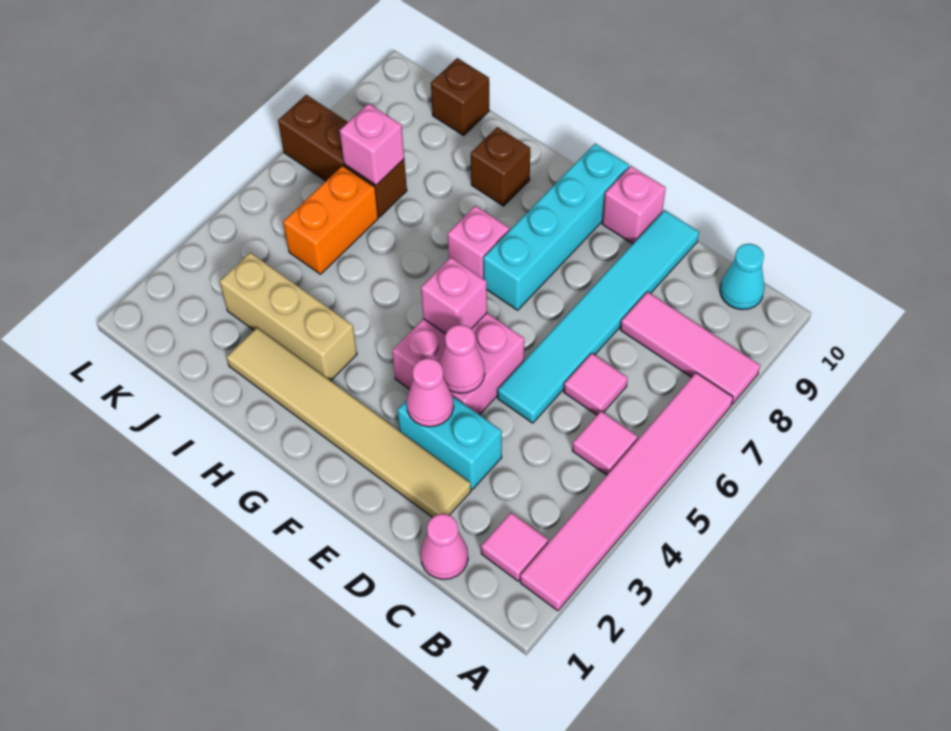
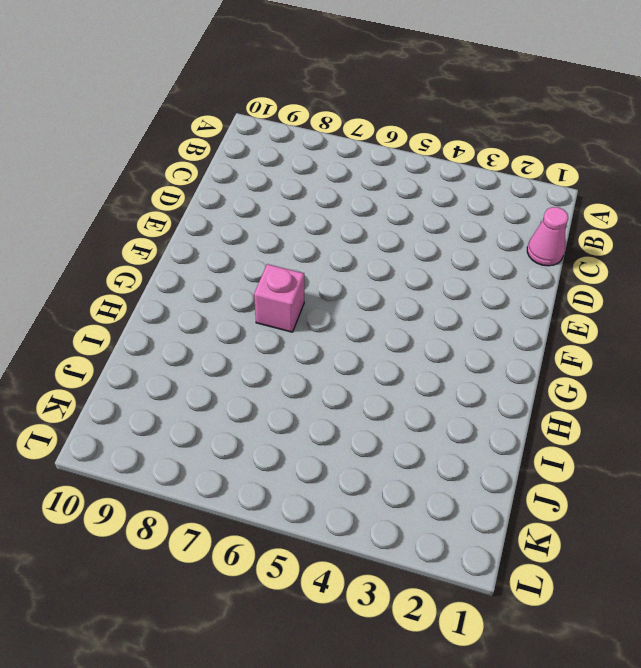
none -> pink 1x6 tile [520,373,733,611]
none -> pink 1x3 tile [620,292,760,404]
none -> pink 1x1 tile [481,513,548,581]

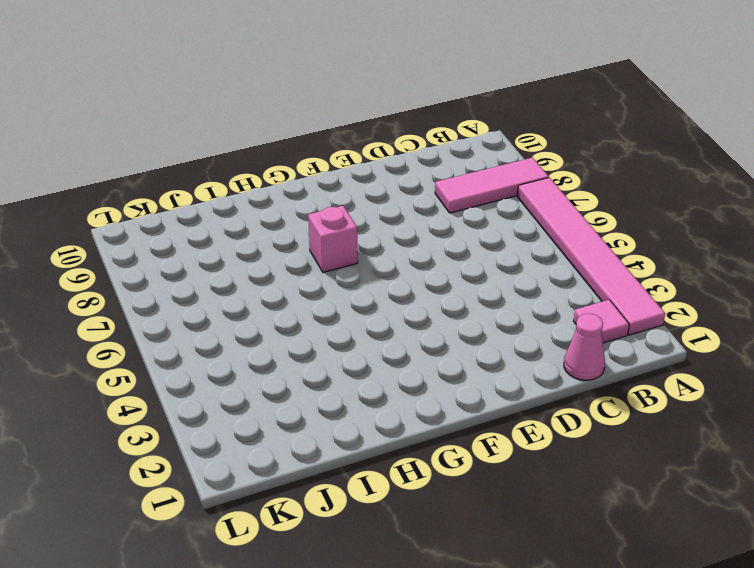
none -> pink 1x1 tile [572,411,638,475]
none -> cyan 1x1 cone [720,244,765,310]
none -> pink 1x1 tile [564,353,628,415]

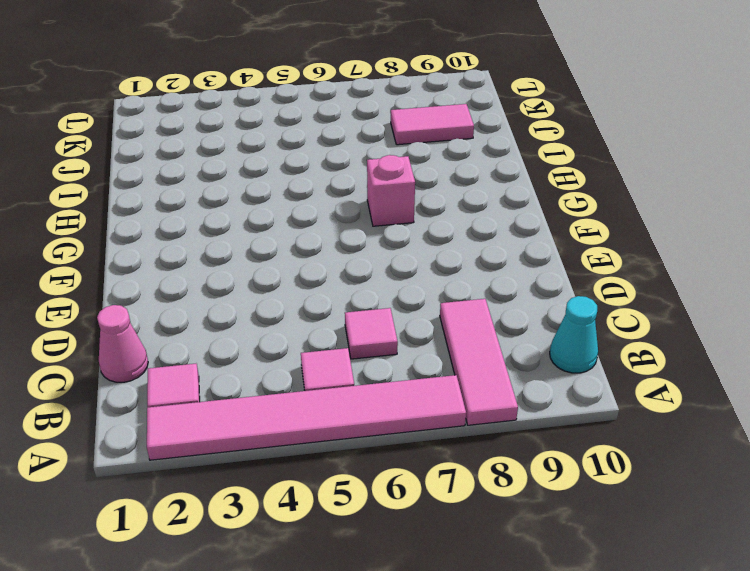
pink 1x2 tile [391,104,474,145] -> none
none -> tan 1x6 tile [227,328,471,518]
none -> cyan 1x2 brick [397,397,502,489]
none -> cyan 1x6 tile [497,210,699,423]

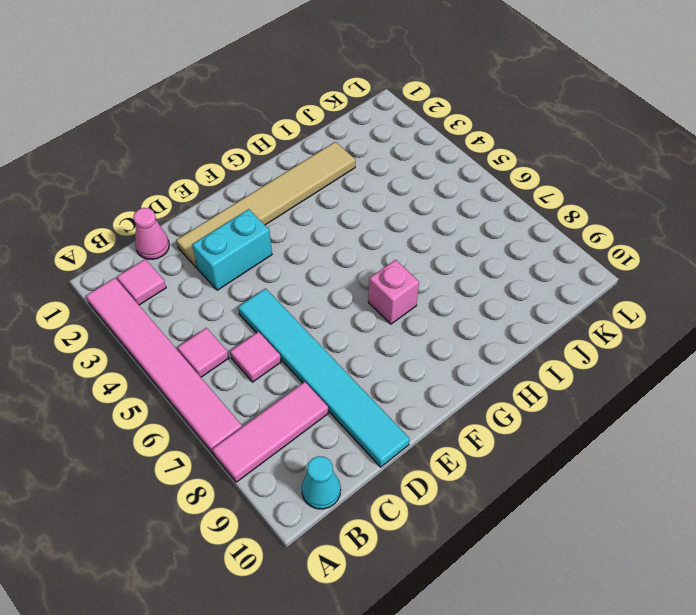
none -> pink 2x2 brick [392,313,524,415]
none -> pink 1x1 brick [602,166,666,244]
none -> cyan 1x4 brick [483,144,629,310]

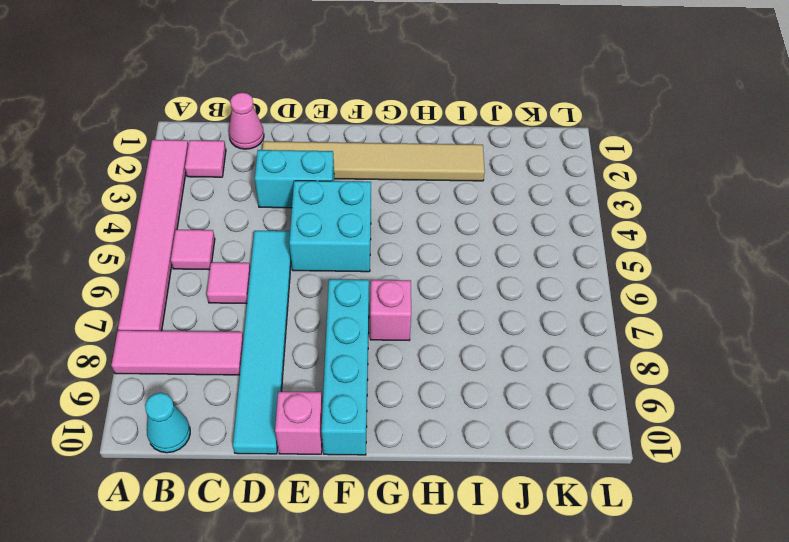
cyan 2x2 brick [289,181,371,272] -> pink 2x2 brick [392,313,524,415]
none -> tan 1x3 brick [220,253,357,381]
none -> brown 1x1 brick [471,127,530,206]
none -> orange 1x2 brick [283,166,378,274]

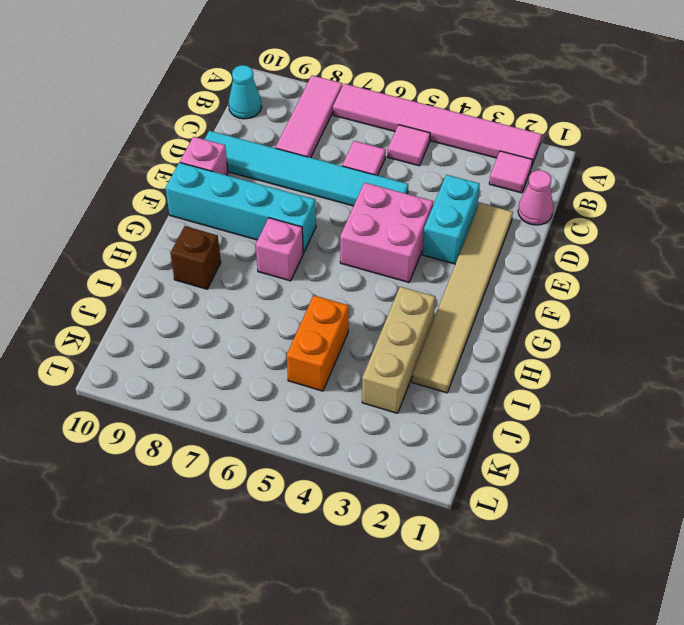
orange 1x2 brick [287,295,349,391] -> orange 1x2 brick turned to [283,166,378,274]
none -> brown 1x3 brick [278,95,407,217]
none -> brown 1x1 brick [431,58,489,135]
none -> pink 1x1 cone [407,358,454,427]

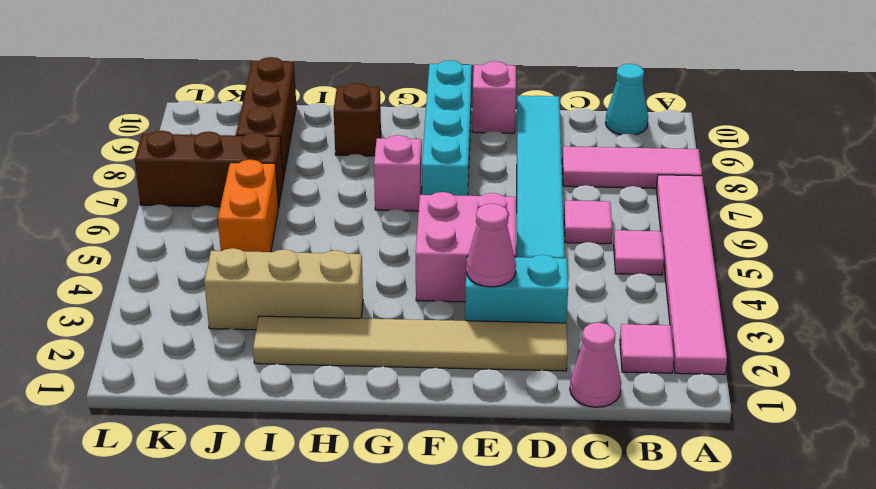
brown 1x3 brick [236,57,296,180] -> brown 1x1 brick [431,58,489,135]
none -> pink 1x1 cone [439,325,485,393]
none -> pink 1x1 brick [421,257,487,334]
none -> pink 1x1 brick [340,104,404,185]

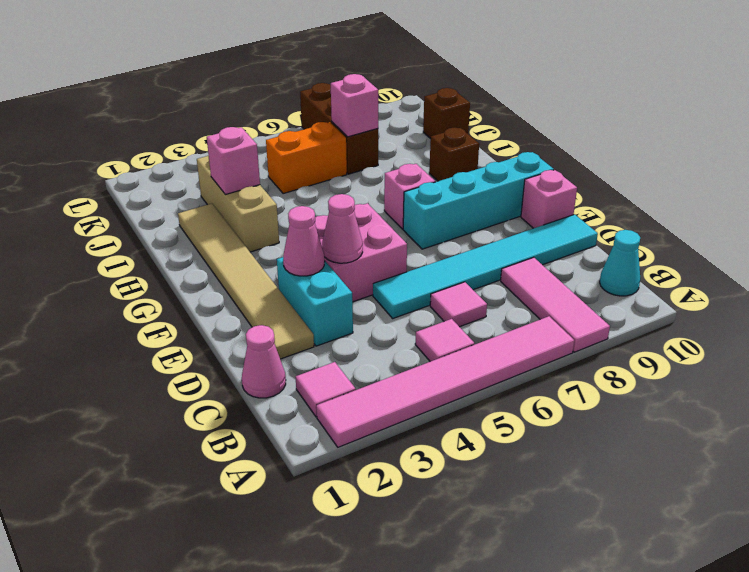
pink 1x1 brick [207,127,260,195] -> pink 1x1 brick moved to [421,257,487,334]

